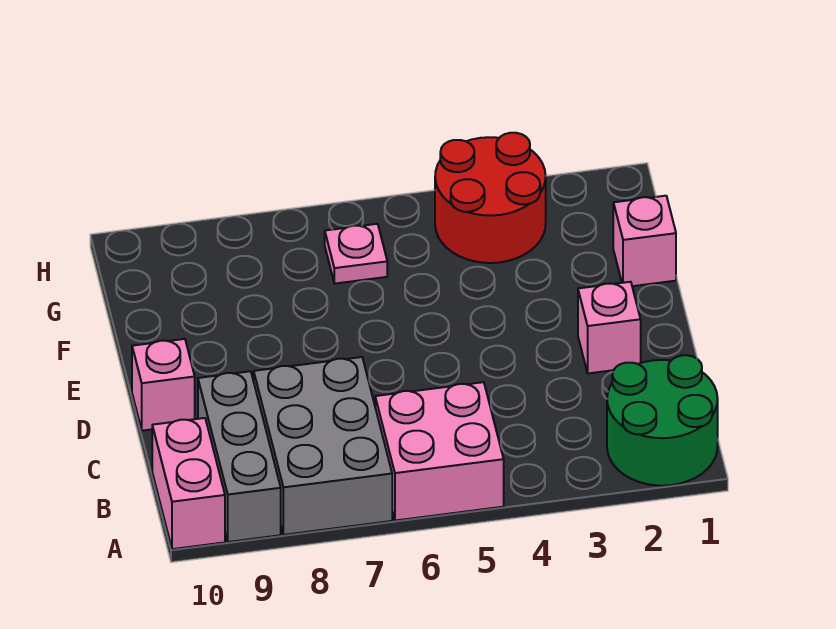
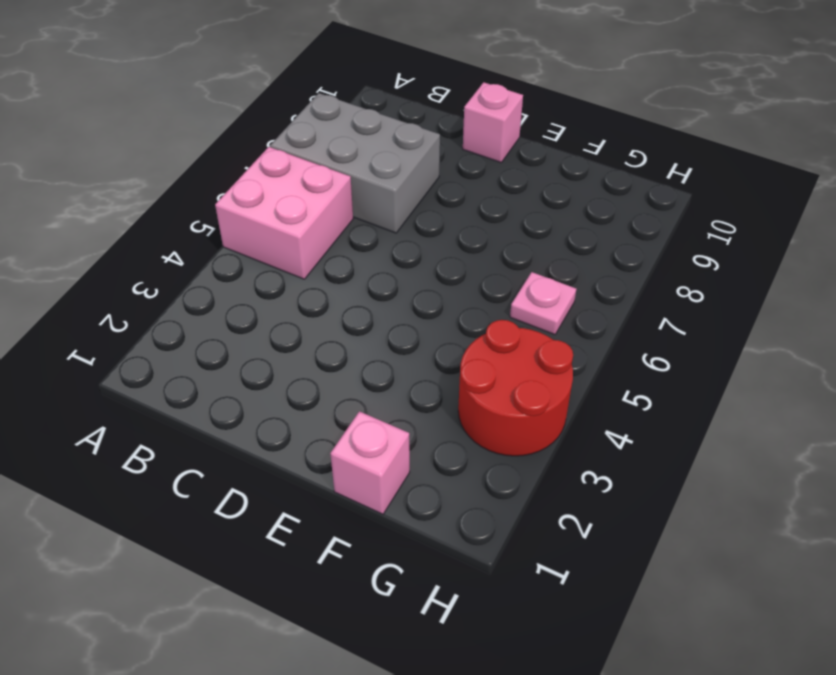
none -> green 2x2 round brick [607,355,718,486]
none -> grey 1x3 brick [198,371,281,542]

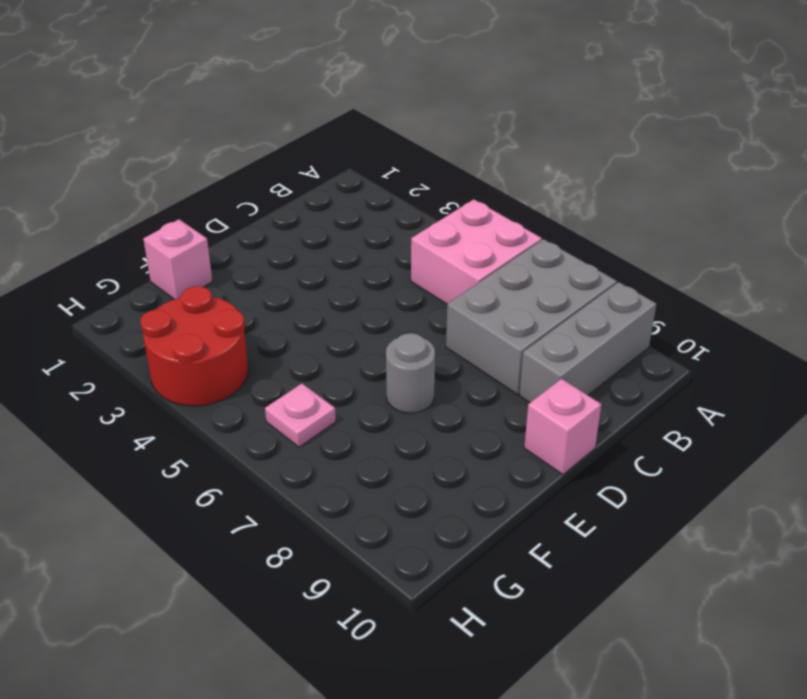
grey 1x1 round brick [386,333,435,413] -> none
none -> green 2x2 round brick [607,355,718,486]
none -> pink 1x2 brick [152,418,225,549]

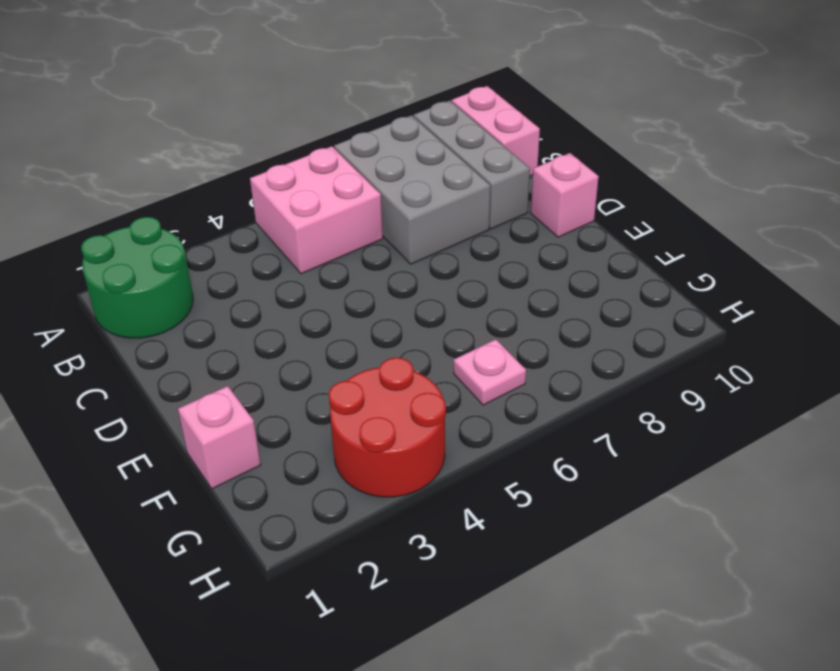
none -> pink 1x1 brick [578,282,641,373]

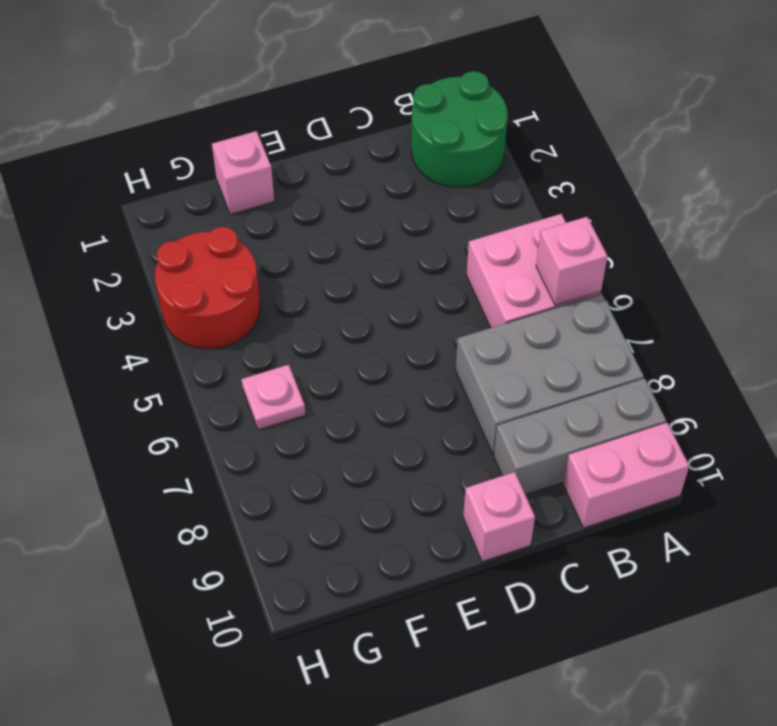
pink 1x1 brick [536,217,607,305] -> pink 1x1 brick moved to [578,282,641,373]

